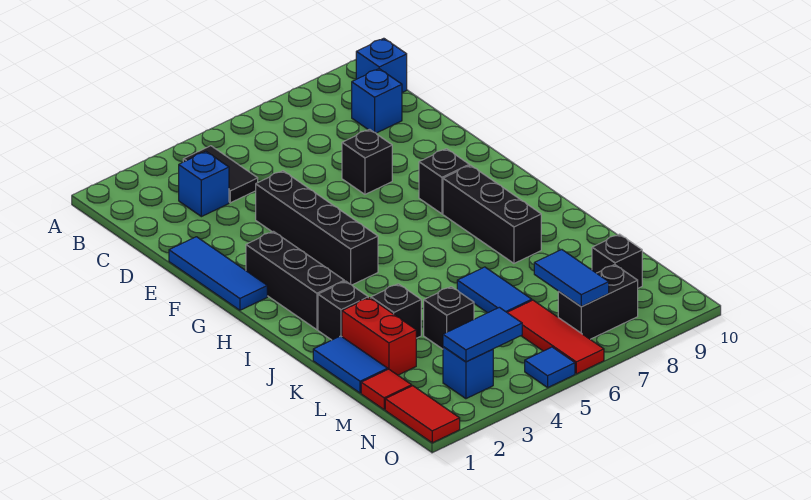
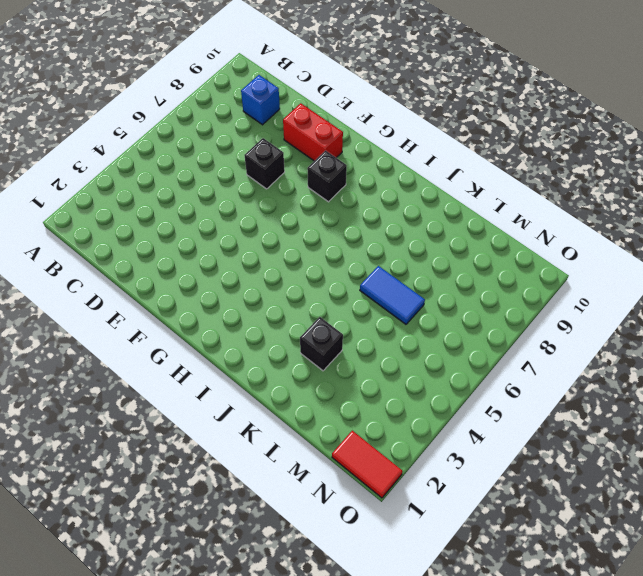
red 1x2 brick [283,103,343,161] -> red 1x2 brick moved to [342,298,416,375]
none -> black 1x2 tile [183,146,258,203]
none -> blue 1x1 brick [356,38,407,93]
none -> blue 1x1 brick [179,152,229,217]

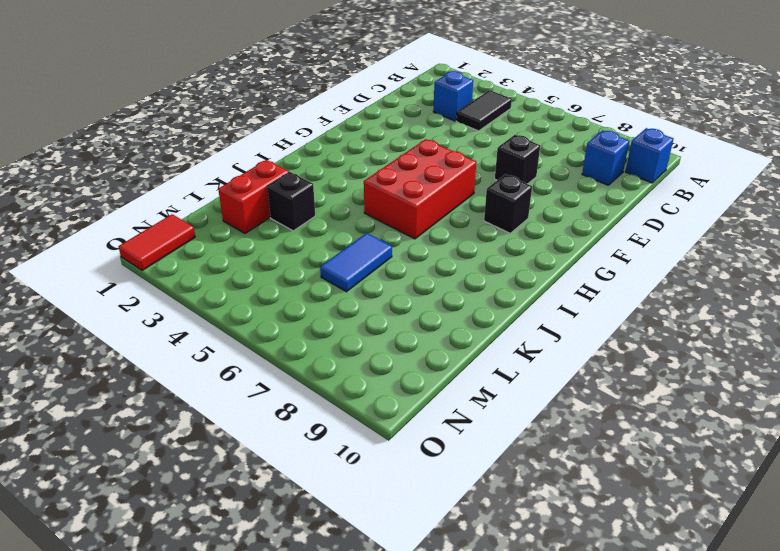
red 2x3 brick [364,139,476,239] -> none
none -> blue 1x3 tile [169,237,267,310]
none -> black 1x4 brick [256,171,378,285]
none -> black 1x3 brick [246,231,344,330]

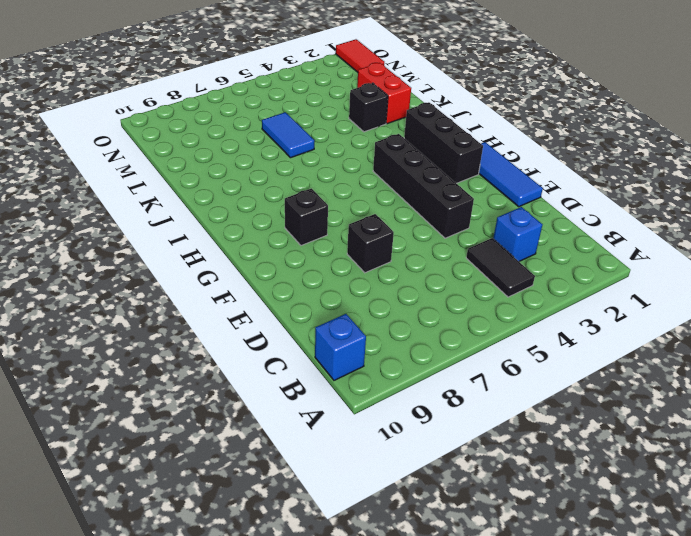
none -> blue 1x1 brick [352,69,402,133]
none -> black 1x3 brick [443,165,541,263]
none -> black 1x1 brick [318,281,368,340]

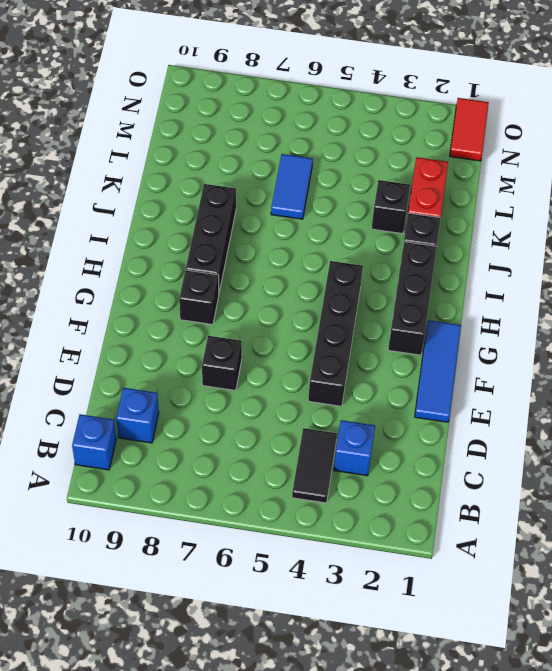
none -> blue 1x2 tile [313,336,388,393]
none -> black 1x1 brick [424,287,474,349]
none -> red 1x1 tile [361,369,412,410]

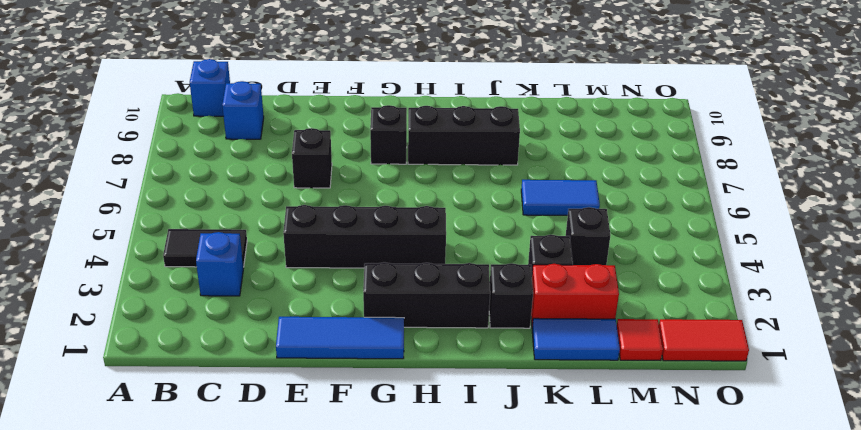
none -> red 1x3 tile [507,300,604,374]
none -> black 1x1 brick [592,234,642,288]
none -> blue 1x1 brick [443,347,493,399]

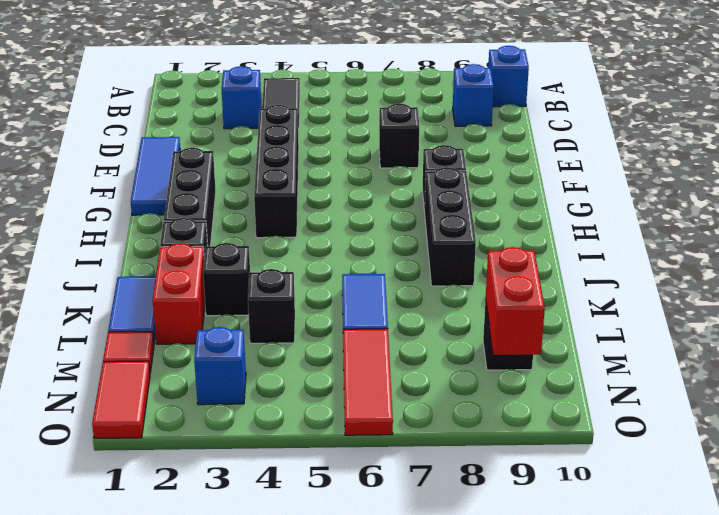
red 1x2 brick [486,247,545,355] -> none
none -> black 1x2 brick [558,265,638,339]
none -> blue 1x1 tile [525,347,575,387]
none -> blue 1x2 tile [534,250,609,307]

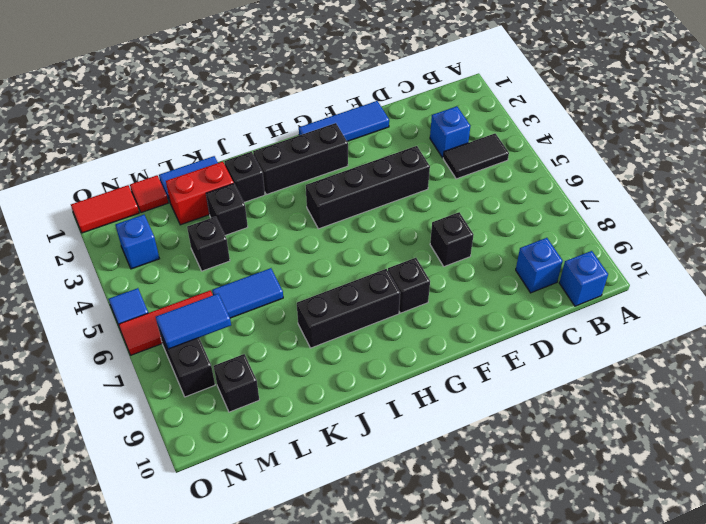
none -> blue 1x2 tile [443,307,522,362]

